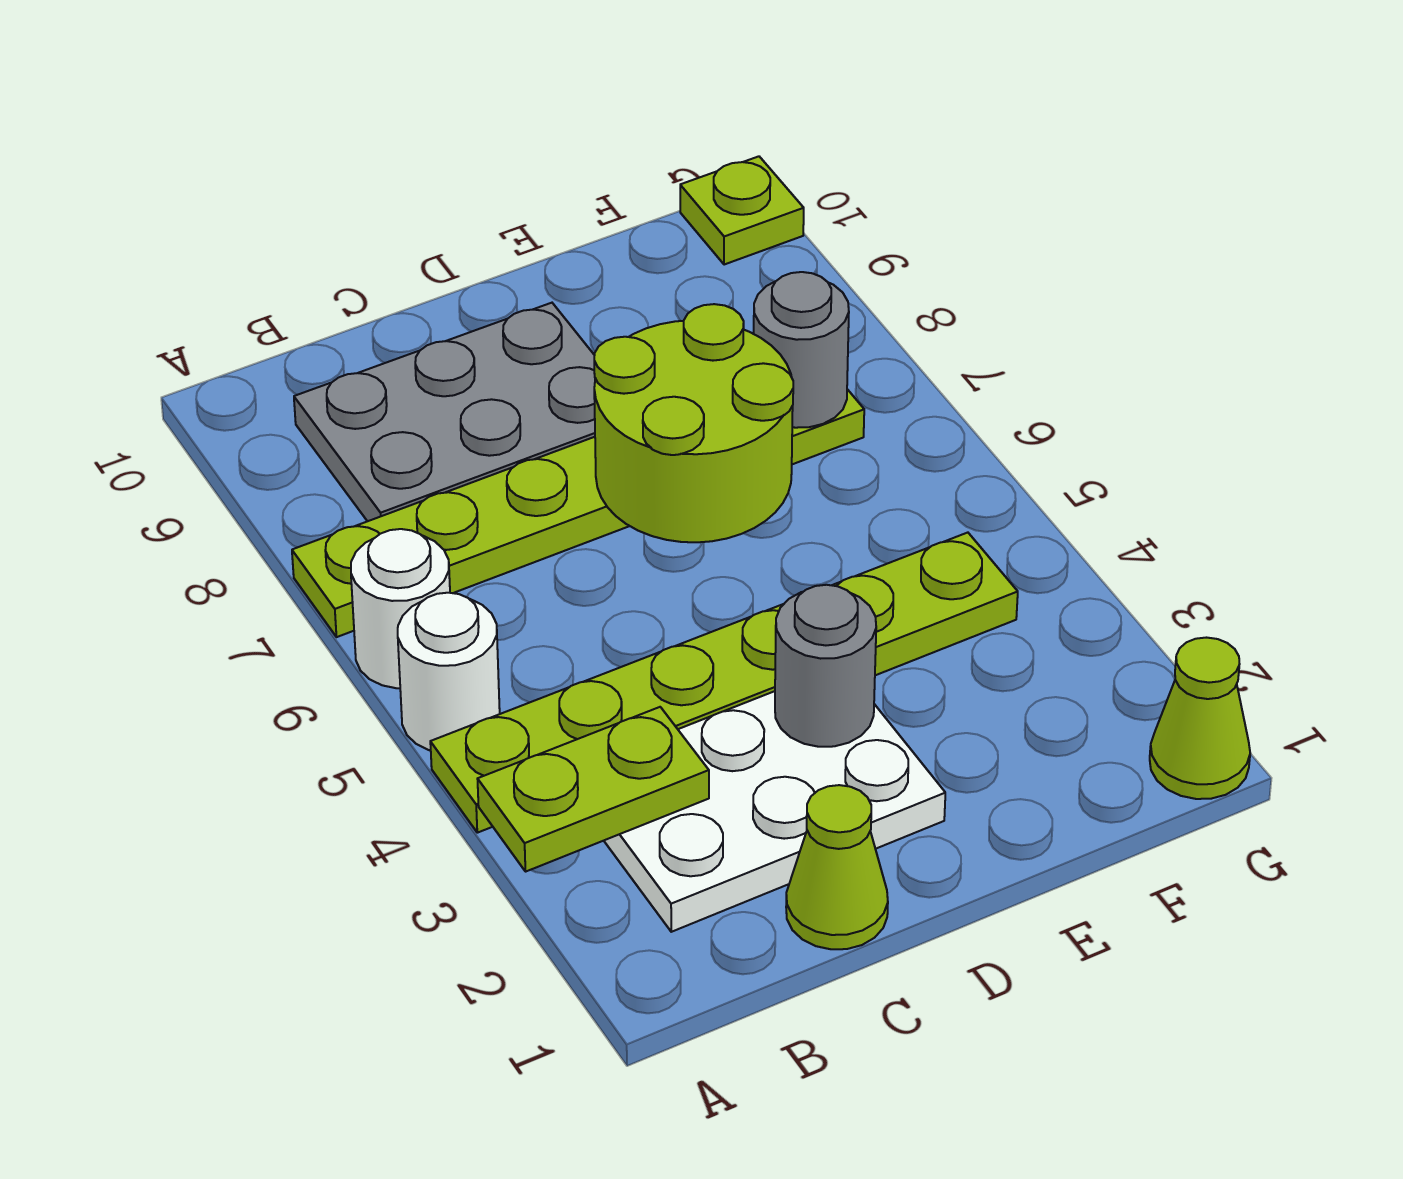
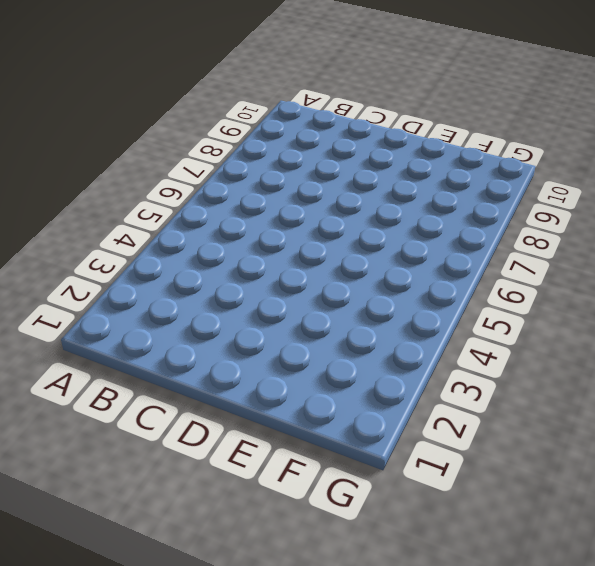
none -> lime 1x6 plate [430,533,1018,833]
none -> white 1x1 round brick [398,593,500,750]
none -> white 1x1 round brick [351,529,450,688]

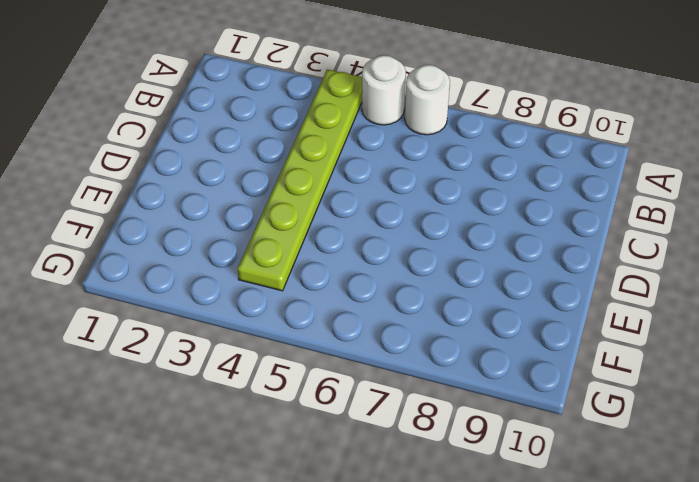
none -> lime 1x6 plate [292,389,864,637]
none -> white 2x3 plate [604,691,945,932]
none -> grey 2x3 plate [294,303,595,521]

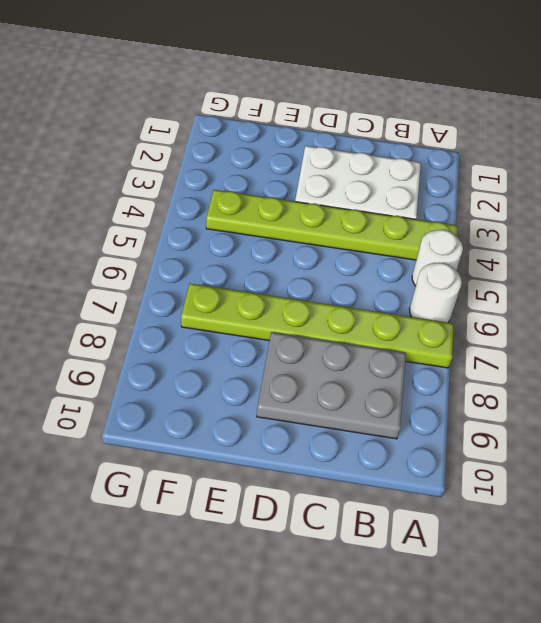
none -> lime 1x1 cone [786,785,888,949]
none -> lime 1x1 cone [1150,638,1250,799]
none -> lime 1x1 plate [680,156,804,265]

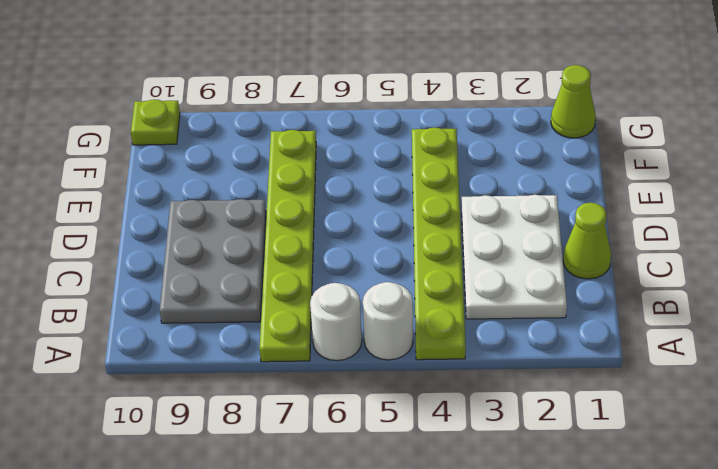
none -> lime 1x2 plate [478,707,709,872]
none -> grey 1x1 round brick [775,585,876,747]
none -> lime 2x2 round brick [594,304,793,542]

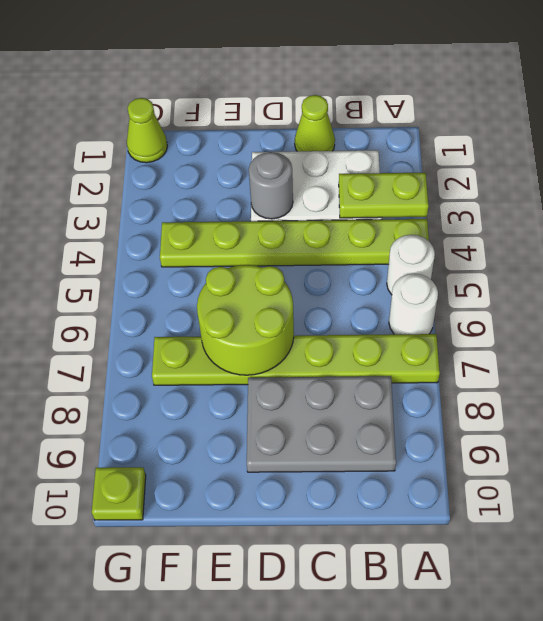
none -> grey 1x1 round brick [754,272,849,428]

